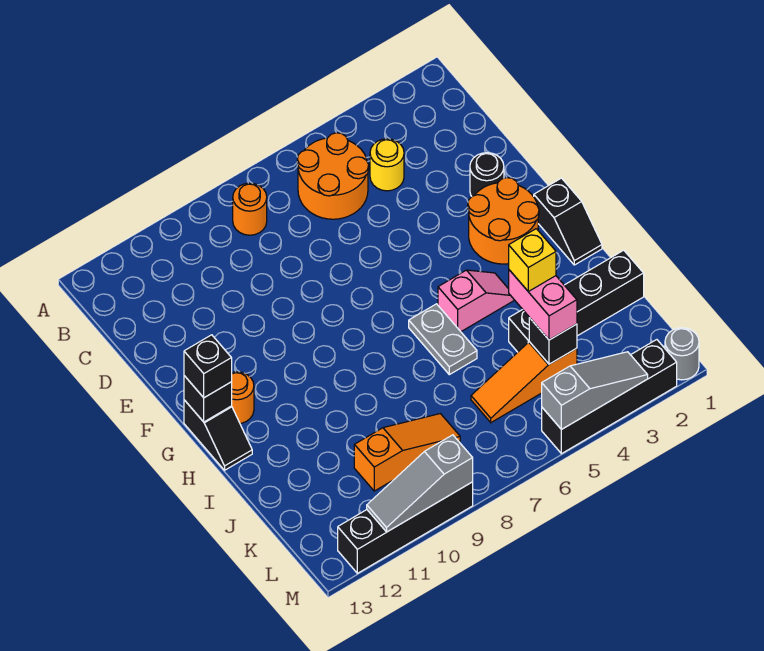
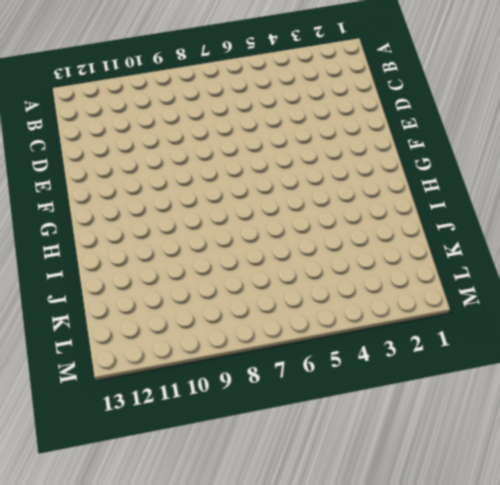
none -> orange 2x2 round brick [297,133,369,219]
none -> orange 1x1 round brick [233,183,267,235]
none -> yellow 1x1 round brick [370,139,404,191]

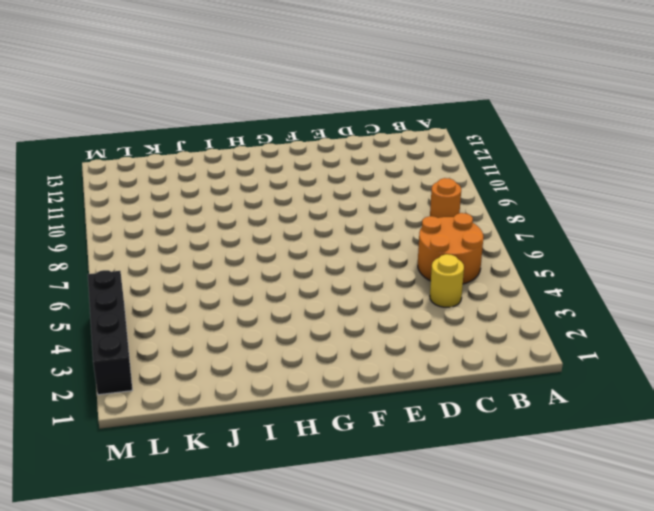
none -> black 1x1 round brick [470,153,504,196]
none -> orange 2x2 round brick [468,178,539,264]
none -> black 1x2 slope [534,178,602,265]

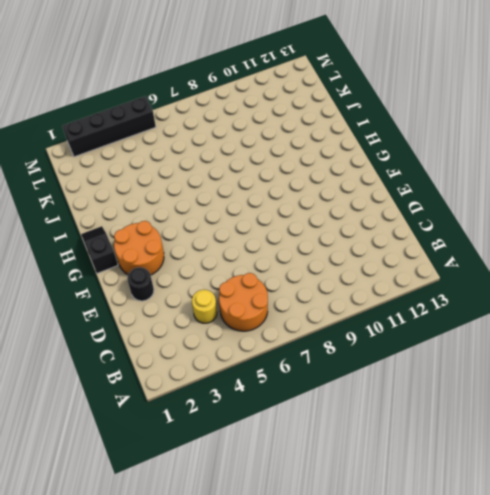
none -> orange 1x1 round brick [233,183,267,235]
none -> orange 1x1 round brick [232,372,254,423]
none -> black 1x2 slope [184,400,252,470]

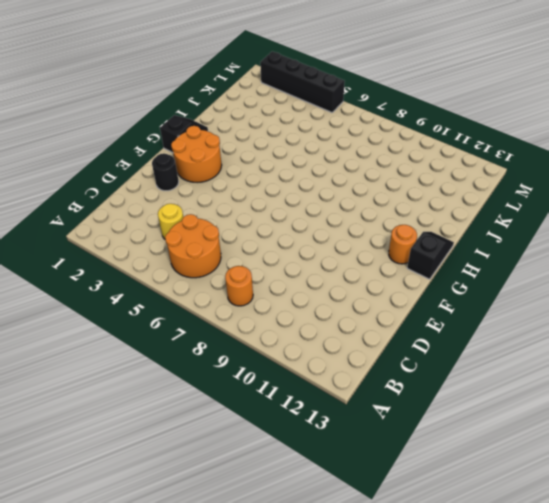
none -> pink 1x2 slope [438,270,514,332]
none -> grey 1x2 plate [409,304,477,375]
none -> black 1x4 brick [509,250,644,352]

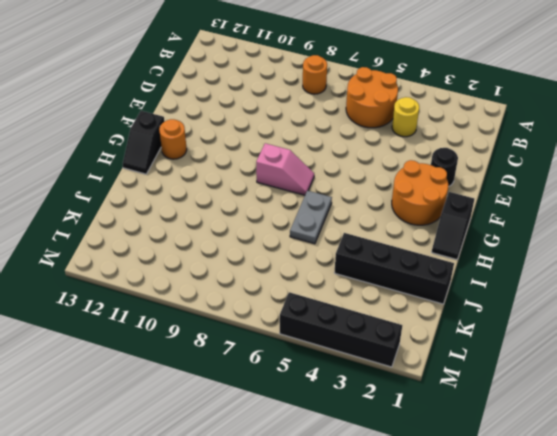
pink 1x2 slope [256,143,314,195] -> pink 1x2 slope moved to [438,270,514,332]
none -> orange 1x3 slope [471,342,577,422]
none -> orange 1x3 slope [354,414,460,491]
none -> grey 1x1 round brick [665,328,699,380]

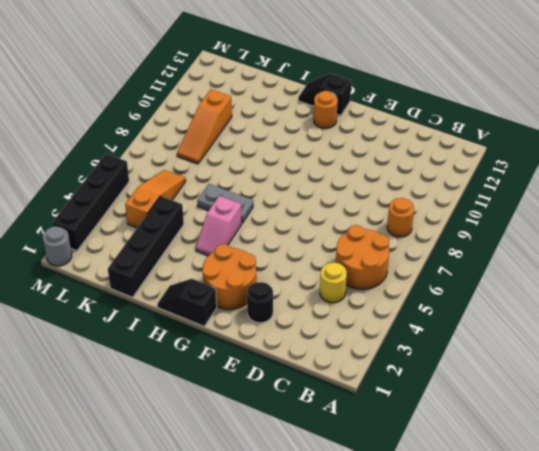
none -> black 1x4 brick [338,482,473,573]
none -> black 1x1 brick [184,376,232,422]
none -> black 1x1 brick [529,318,577,364]

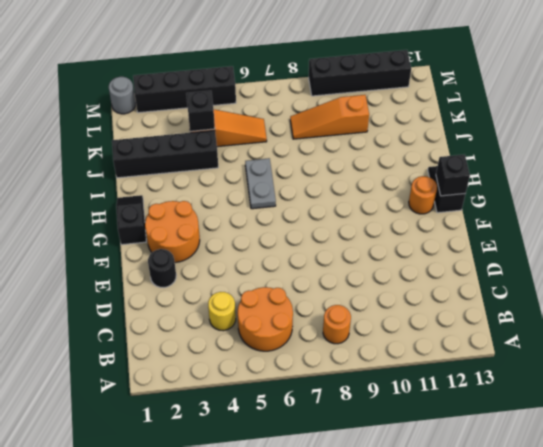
none -> pink 1x2 slope [438,270,514,332]
none -> grey 1x3 slope [542,352,648,430]
none -> grey 1x3 slope [367,435,473,532]

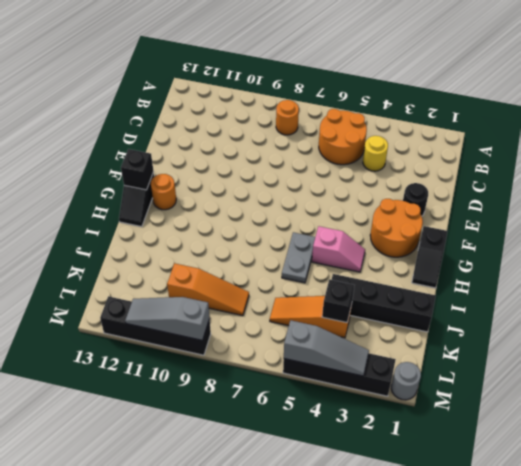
none -> black 1x1 brick [184,335,232,398]
none -> pink 1x2 brick [509,270,577,340]
none -> yellow 1x1 brick [509,229,556,292]

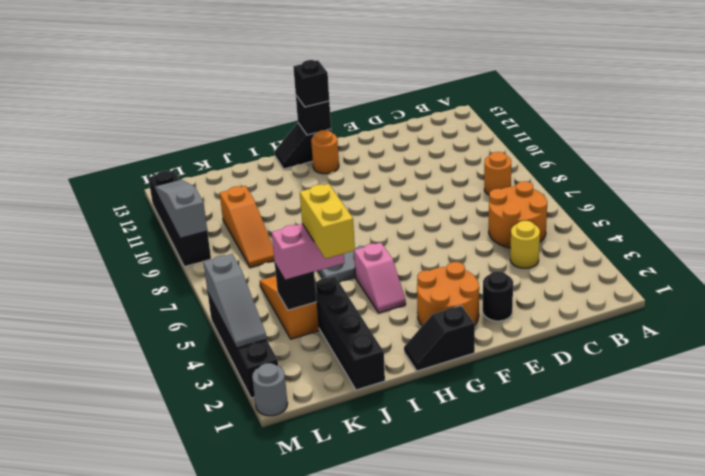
yellow 1x2 brick [300,184,355,259] -> yellow 1x1 brick [509,229,556,292]

